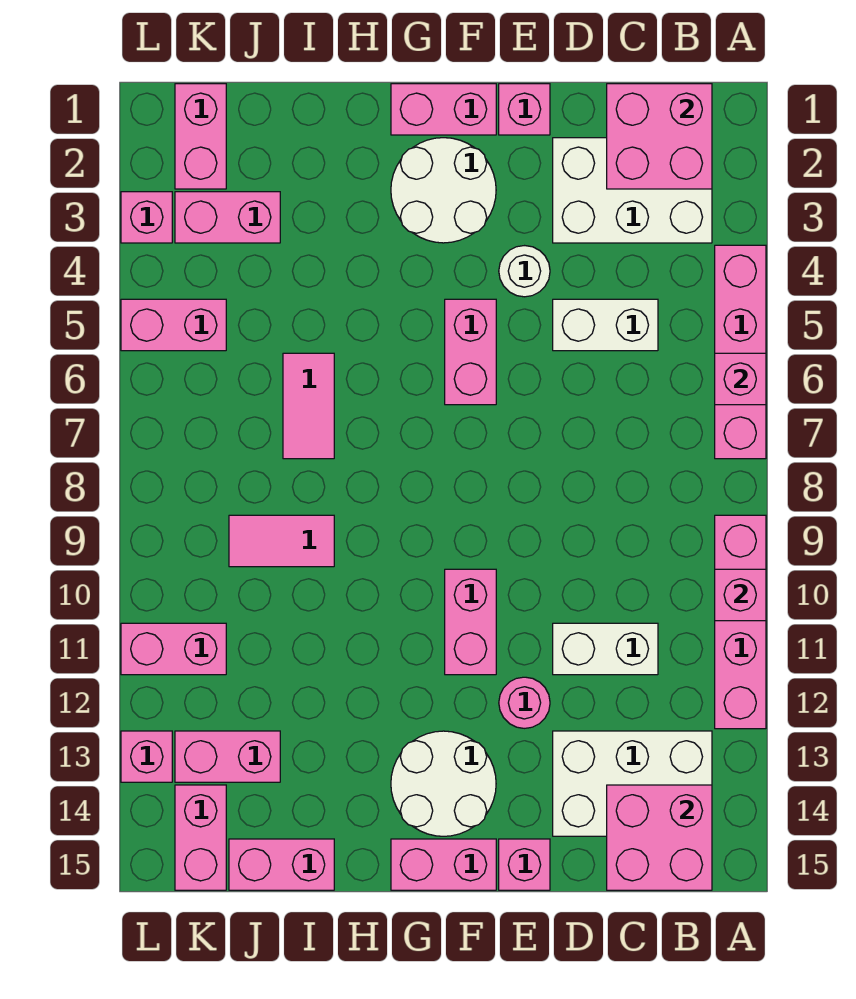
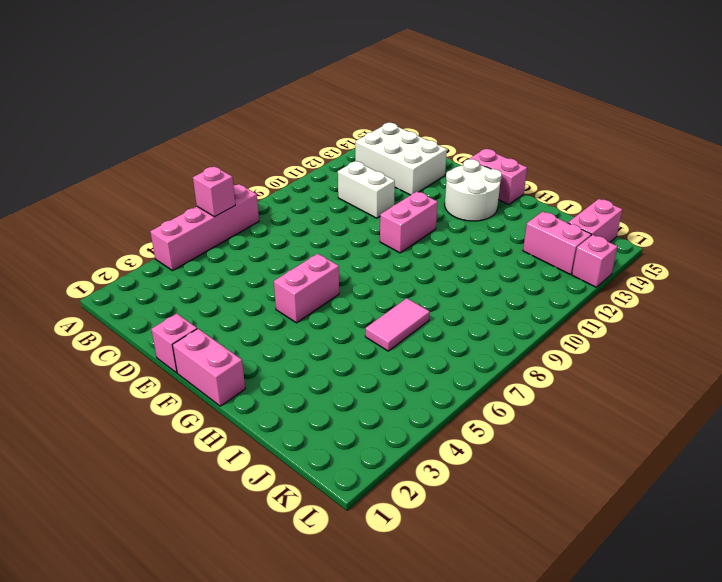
none -> pink 1x4 brick [715,515,766,729]
none -> white 2x3 brick [553,138,712,243]
none -> white 1x2 brick [553,299,658,351]
none -> white 1x1 round brick [499,246,550,297]

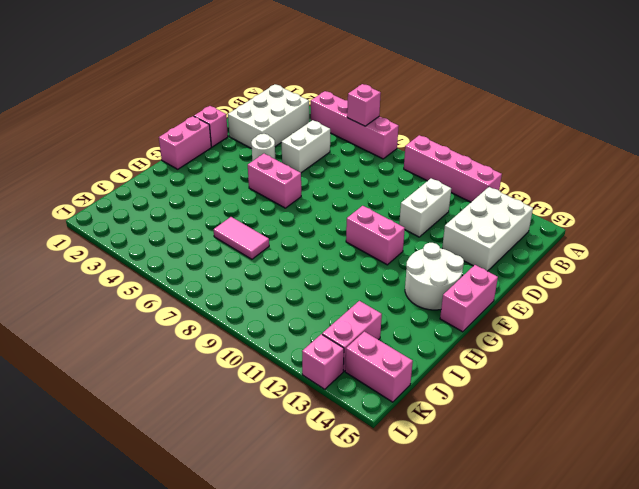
none -> pink 1x1 round brick [499,677,550,728]
none -> pink 1x1 brick [499,839,550,890]
none -> white 2x2 round brick [391,138,496,243]
none -> pink 1x2 tile [229,515,334,567]

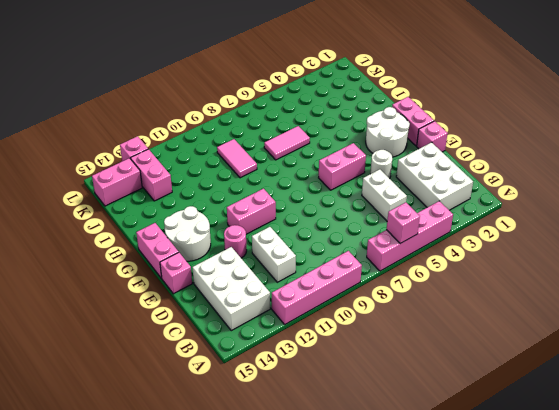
none -> pink 1x2 brick [229,839,334,890]
none -> pink 1x2 brick [175,192,280,243]
none -> pink 1x2 brick [175,84,226,189]
none -> pink 1x2 brick [121,299,226,351]

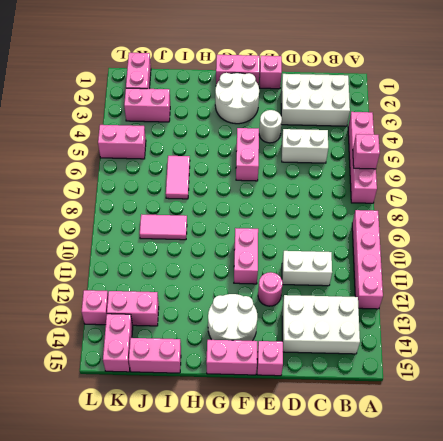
none -> pink 1x2 brick [121,623,226,675]
none -> pink 1x1 brick [121,192,172,243]
none -> pink 1x1 brick [715,569,766,621]
none -> pink 2x2 brick [607,84,712,189]

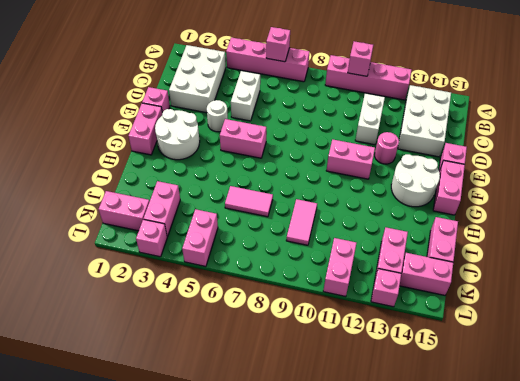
none -> pink 2x2 brick [607,84,712,189]
none -> pink 2x2 brick [607,785,712,890]

